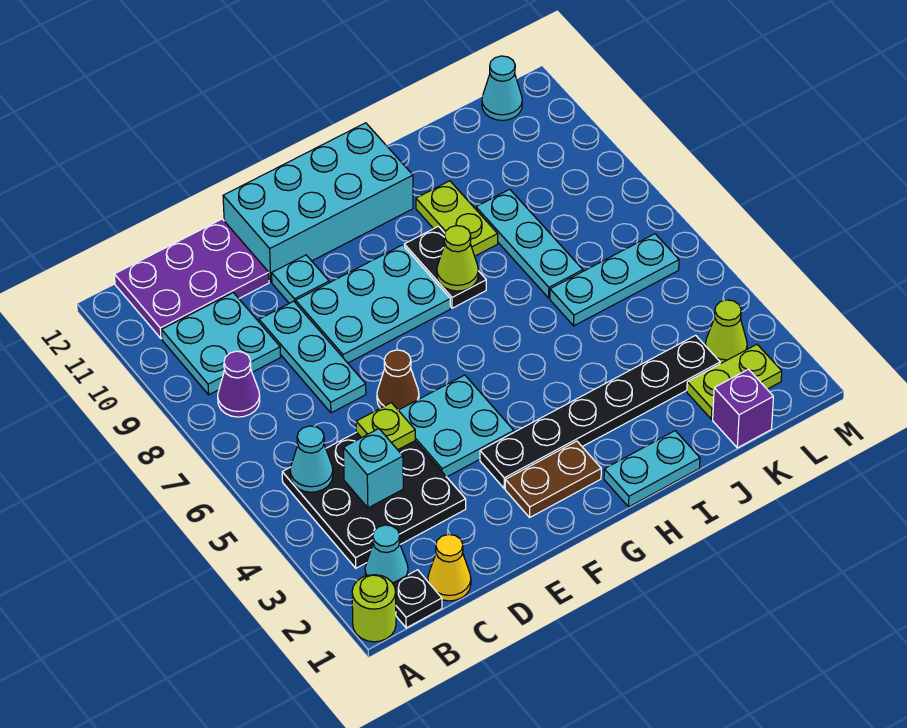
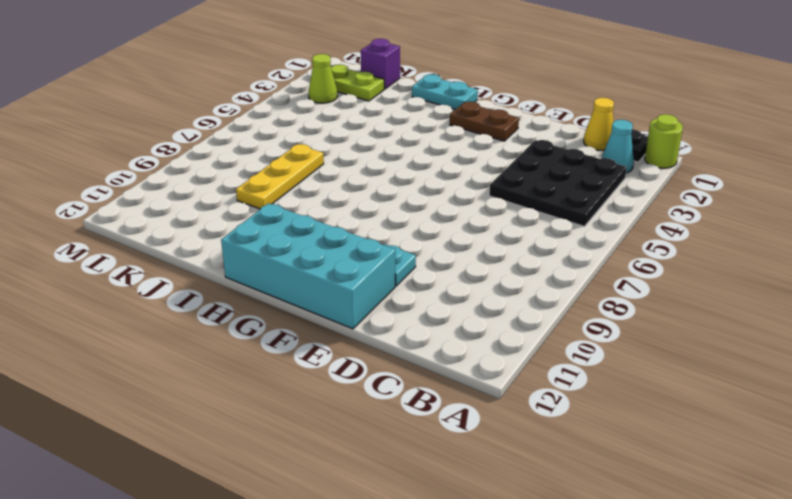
yellow 1x3 plate [236,144,324,209] -> cyan 1x3 plate [476,189,583,298]
none -> purple 1x1 cone [218,351,260,417]
none -> cyan 2x2 plate [162,293,281,395]
none -> purple 2x3 plate [114,219,269,339]

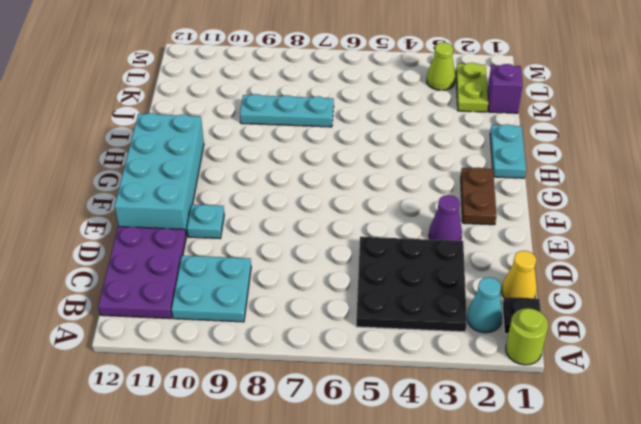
purple 1x1 cone [429,195,462,241] -> purple 1x1 cone moved to [218,351,260,417]
none -> cyan 1x3 plate [259,301,366,413]
none -> cyan 2x2 plate [398,375,514,477]
none -> brown 1x1 cone [377,350,419,410]

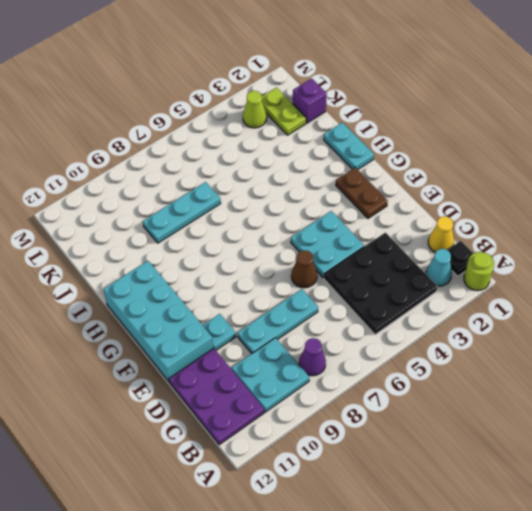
none -> cyan 2x3 plate [296,245,450,363]
none -> black 1x6 plate [480,335,720,489]
none -> black 1x2 plate [404,226,486,308]

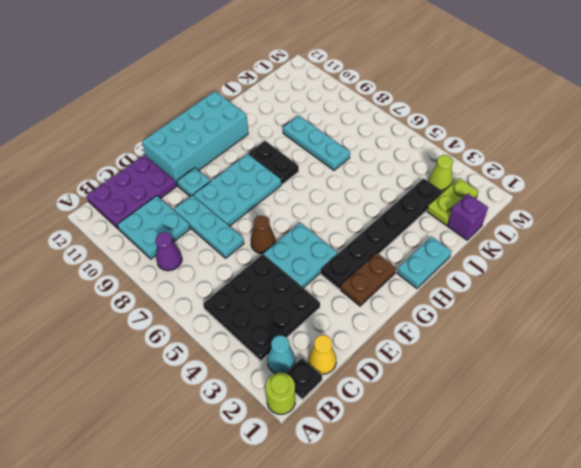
none -> lime 1x2 plate [416,181,498,256]
none -> cyan 1x3 plate [550,234,679,326]
none -> cyan 1x1 cone [482,56,522,120]

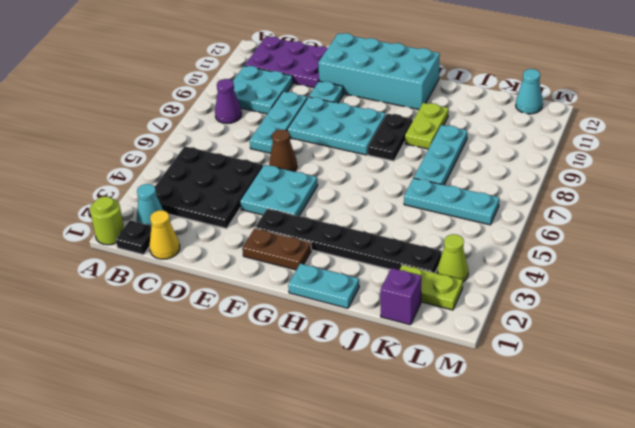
none -> cyan 1x1 cone [290,426,333,492]
none -> cyan 1x1 brick [344,429,403,508]
none -> lime 1x1 plate [356,403,415,450]

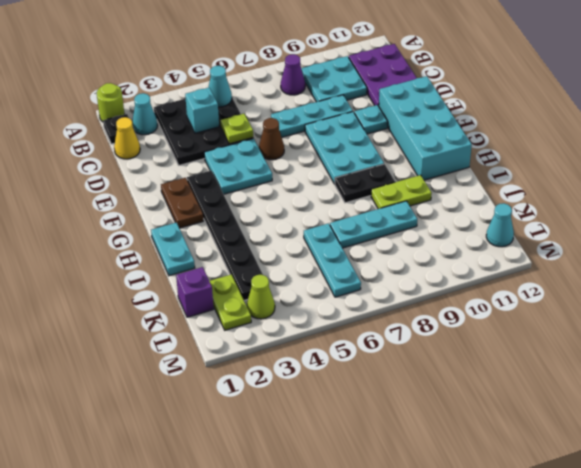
none -> lime 1x1 cone [437,226,478,291]

